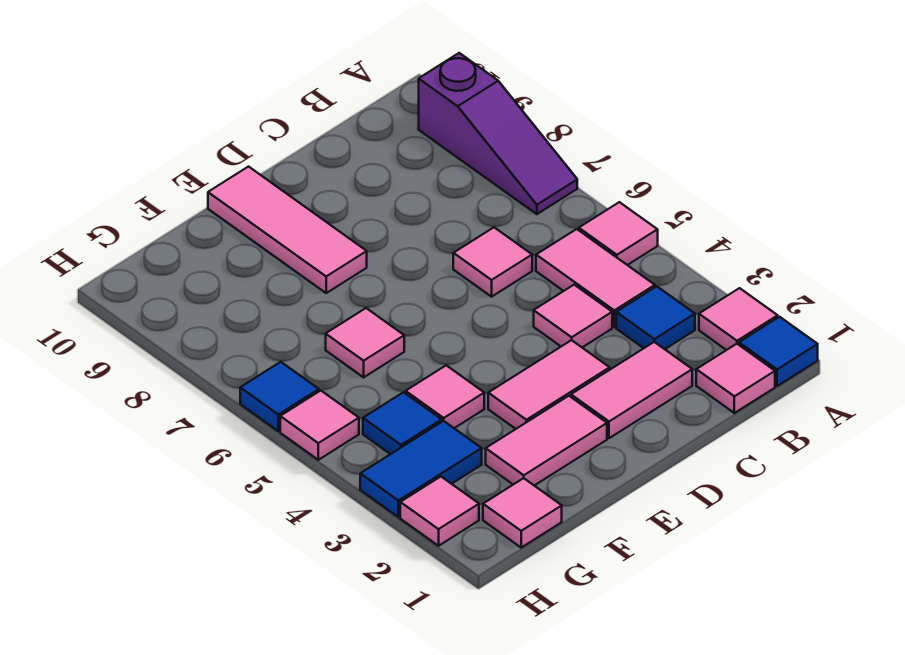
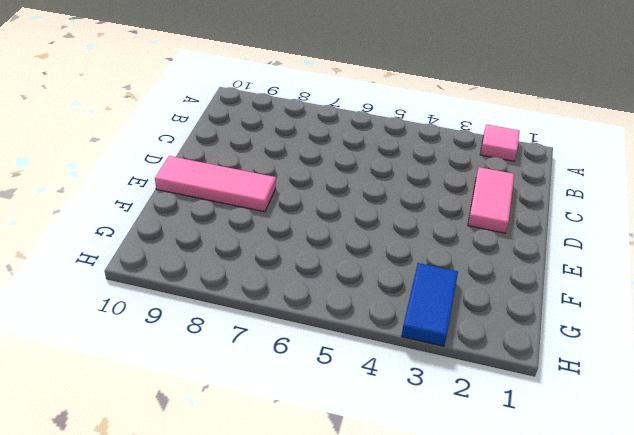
none -> blue 1x1 tile [739,317,818,386]
none -> pink 1x1 tile [579,202,658,265]
none -> purple 1x3 slope [419,53,577,214]

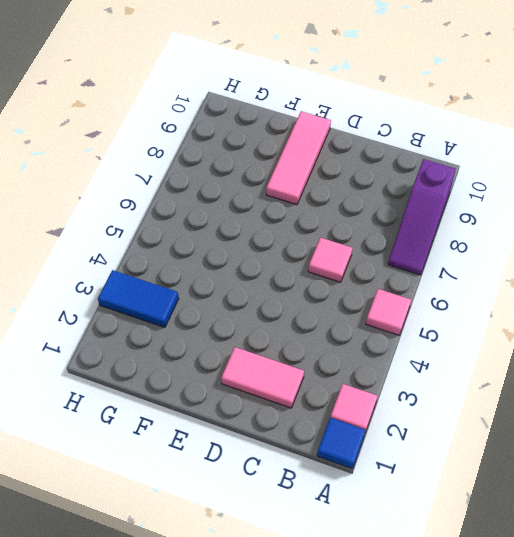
none -> pink 1x1 tile [696,344,775,413]
none -> blue 1x1 tile [616,286,695,349]
none -> pink 1x2 tile [536,229,655,327]

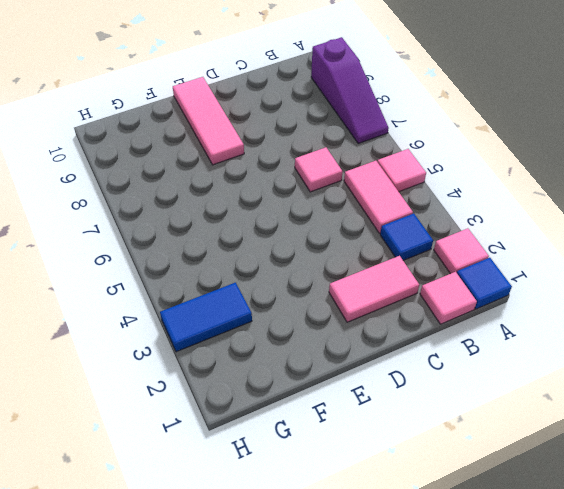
none -> pink 1x1 tile [534,285,612,347]
none -> pink 1x2 tile [488,340,610,429]
none -> pink 1x2 tile [486,396,607,486]

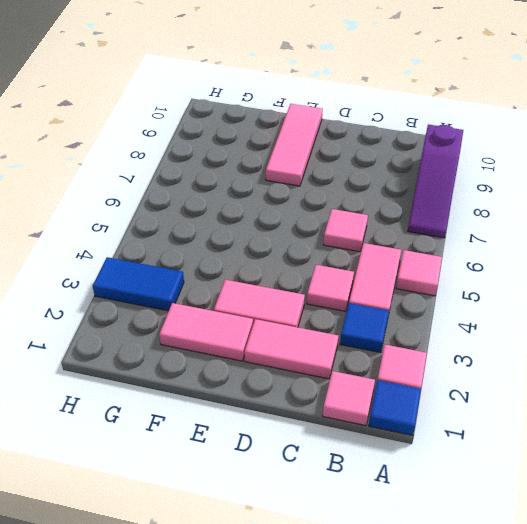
none -> pink 1x1 tile [406,365,484,428]
none -> pink 1x1 tile [326,308,404,377]
none -> pink 1x1 tile [483,478,562,547]

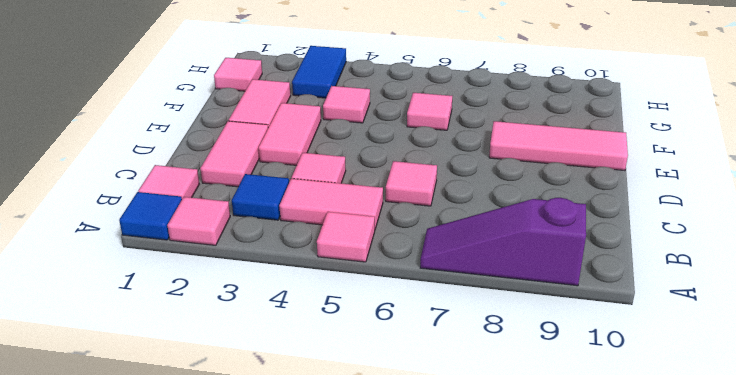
none -> blue 1x1 tile [363,392,442,454]
none -> pink 1x1 tile [400,477,479,546]
none -> pink 1x1 tile [280,391,359,460]

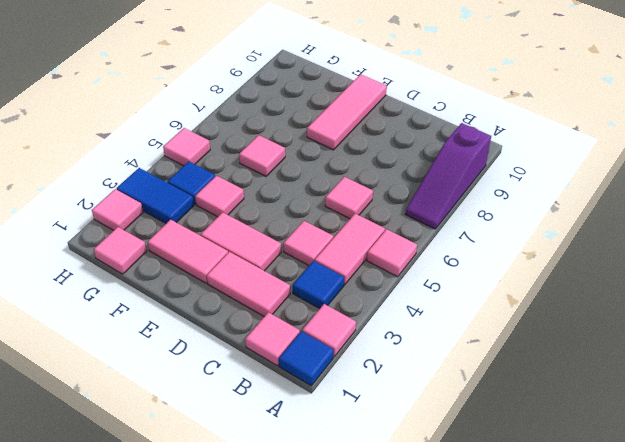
none -> blue 1x1 tile [240,362,319,431]

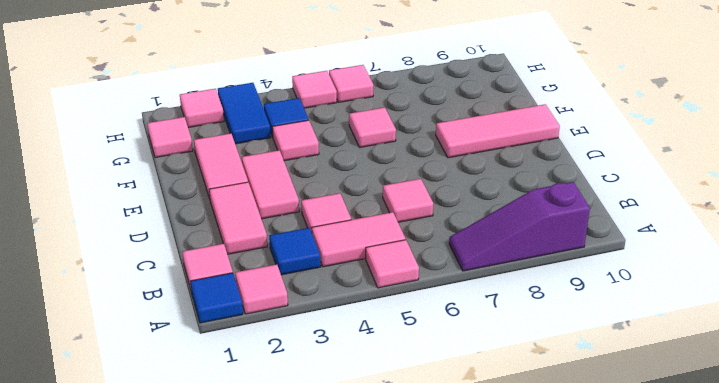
pink 1x1 tile [329,65,373,102] -> blue 1x1 tile [240,362,319,431]

